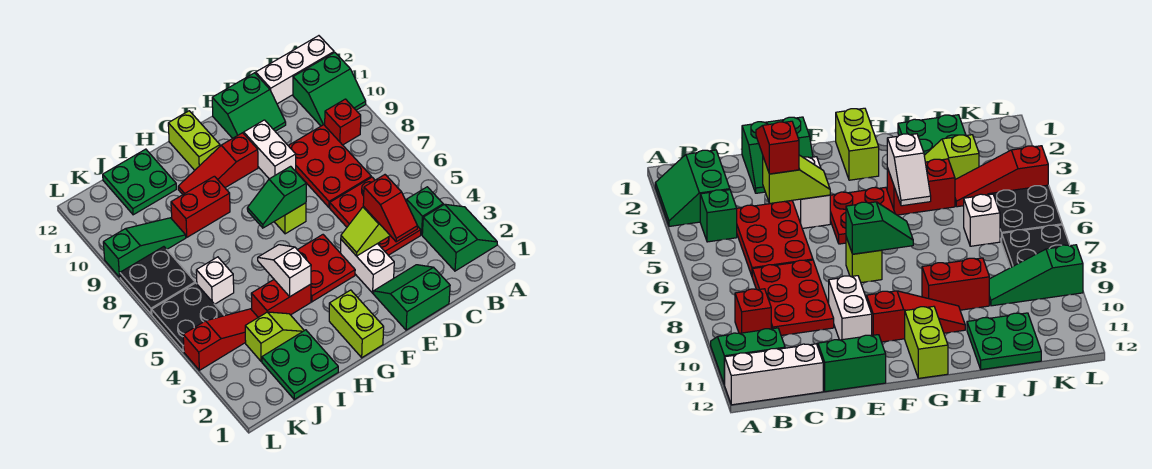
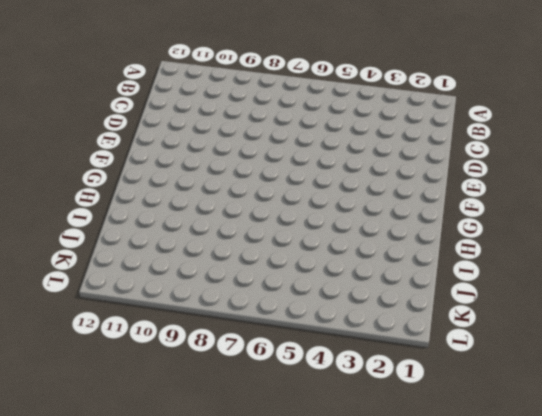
none -> green 2x2 slope [422,204,497,271]
none -> green 2x2 slope [293,52,366,126]
none -> white 1x3 brick [256,36,334,104]
none -> green 1x1 brick [407,187,443,235]

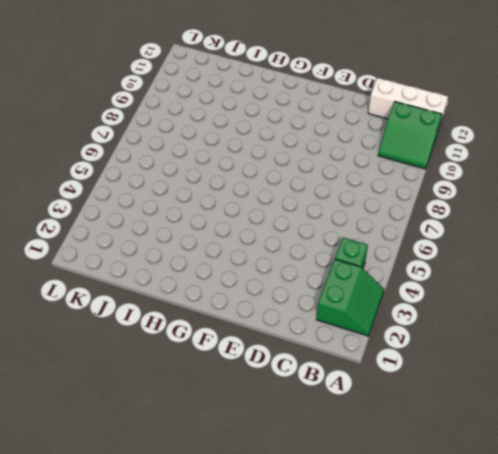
none -> red 1x1 brick [325,99,361,145]
none -> red 2x3 plate [330,177,421,255]
none -> red 2x3 plate [288,125,371,207]
none -> green 2x2 slope [373,265,450,330]

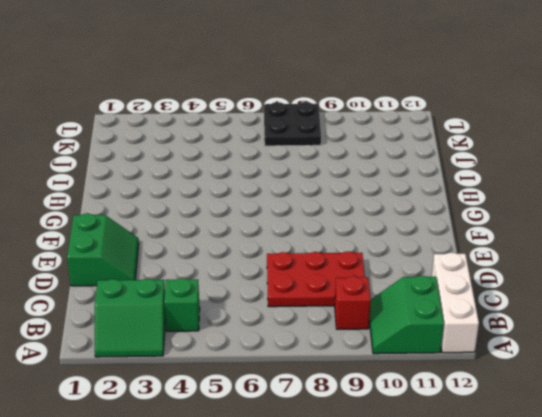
none -> red 2x3 plate [330,177,421,255]
none -> green 2x2 slope [212,73,286,138]
none -> white 1x2 brick [341,240,394,293]
none -> white 1x2 brick [244,120,296,179]

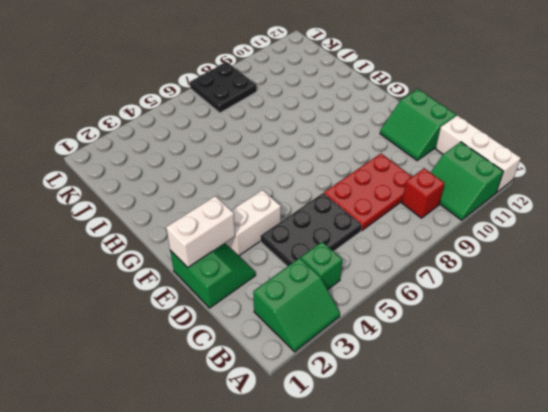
black 2x3 plate [261,193,362,267] -> red 2x3 plate [330,177,421,255]
white 1x2 brick [166,196,235,268] -> white 1x2 brick moved to [244,120,296,179]
none -> red 2x2 plate [298,235,355,302]
none -> lime 1x1 brick [274,203,306,234]
none -> red 1x3 slope [178,133,258,194]
none -> lime 1x2 brick [329,290,384,358]

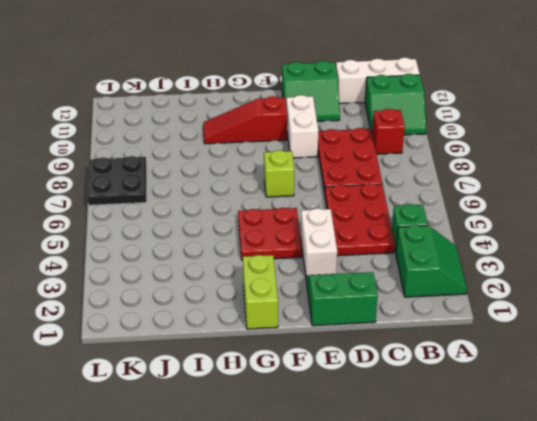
none -> lime 1x2 brick [168,111,220,170]
none -> red 1x2 brick [251,280,311,317]
none -> red 1x2 brick [171,176,230,237]
none -> green 2x2 plate [262,330,338,399]

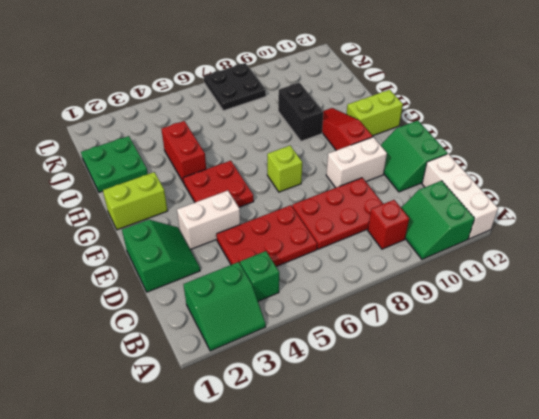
black 1x2 brick [278,83,323,141] -> red 1x2 brick [171,176,230,237]
none -> lime 1x2 slope [245,312,304,362]
none -> green 2x2 plate [103,149,176,215]
none -> red 1x3 slope [183,309,258,370]
none -> white 1x1 brick [196,257,234,304]

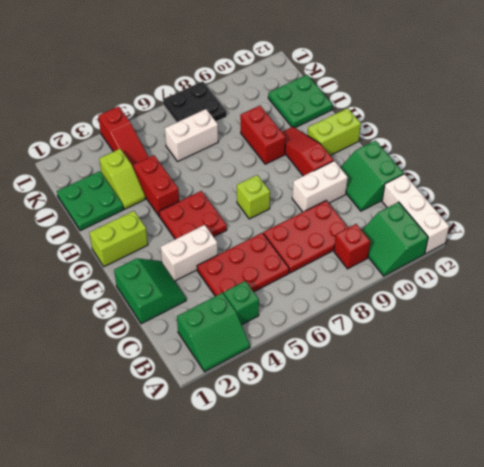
white 1x2 brick [165,109,218,161] -> white 1x1 brick [196,257,234,304]
none -> green 1x3 slope [103,218,186,277]
none -> black 2x2 plate [152,283,224,351]
none -> lime 1x2 slope [341,206,390,256]
none -> green 1x2 slope [247,166,306,228]

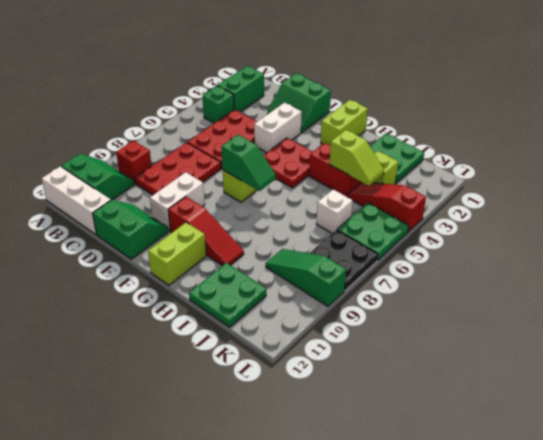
lime 1x2 slope [330,130,384,186] -> lime 1x2 slope moved to [341,206,390,256]
green 2x2 plate [337,203,409,260] -> black 2x2 plate [152,283,224,351]
none -> red 1x2 brick [171,176,230,237]
none -> white 1x2 slope [258,245,311,296]
none -> red 1x2 slope [363,175,417,242]

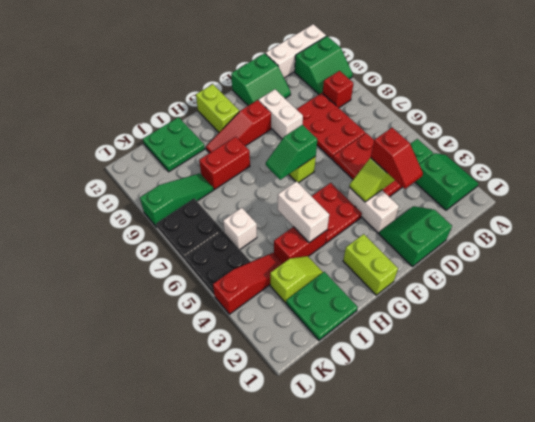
white 1x2 brick [278,181,329,243] -> white 1x2 slope [258,245,311,296]

